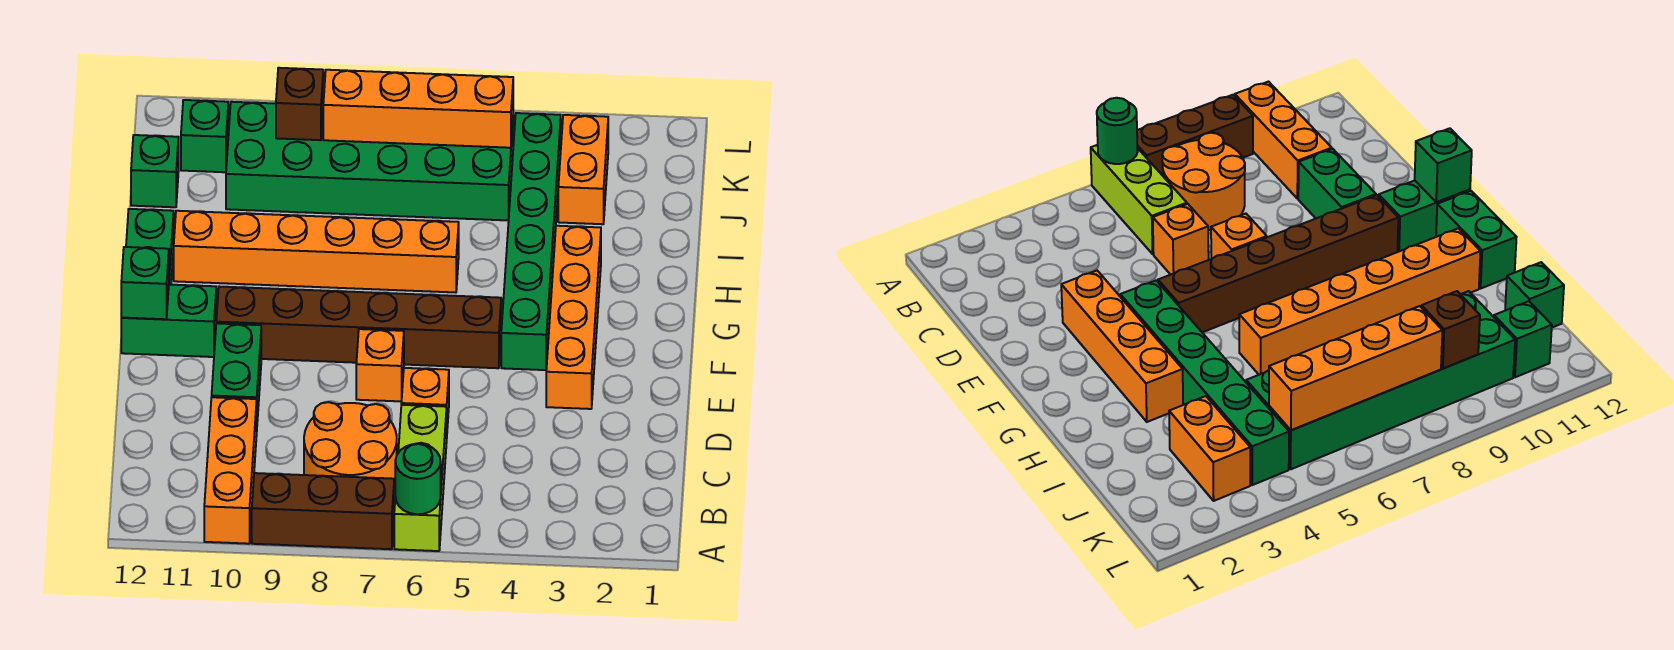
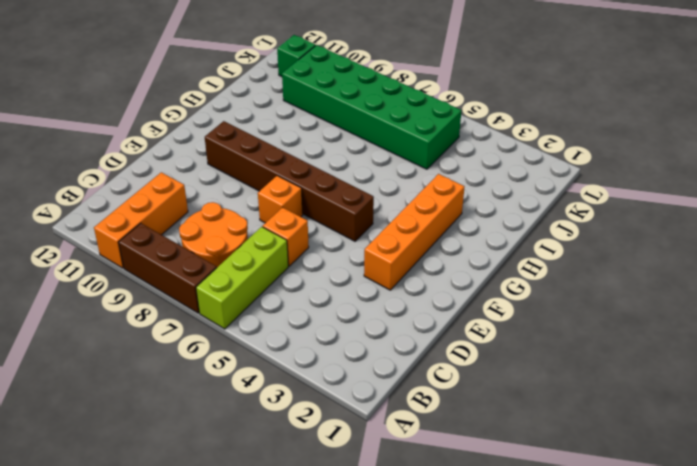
none -> green 1x2 brick [212,323,261,421]
none -> green 1x6 brick [501,113,561,370]
none -> green 1x2 brick [121,285,216,357]

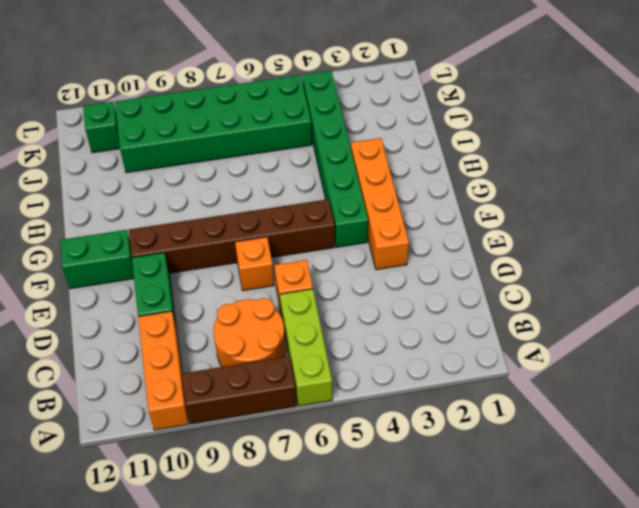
none -> green 1x2 brick [126,209,174,285]
none -> orange 1x6 brick [174,211,459,292]
none -> orange 1x2 brick [558,115,608,224]

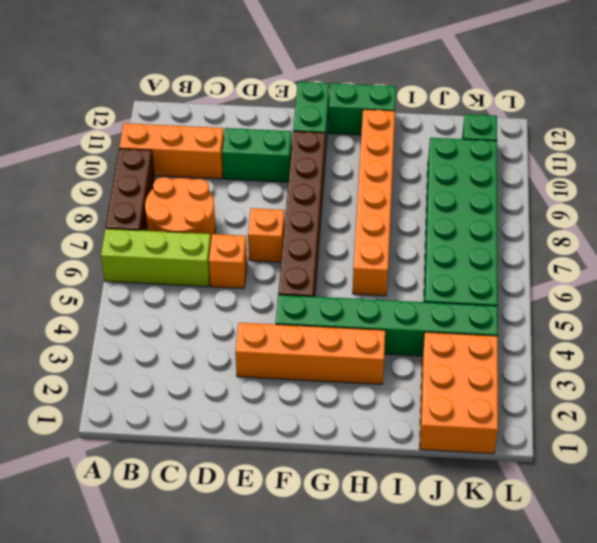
orange 2x3 brick [420,332,498,454] -> orange 1x2 brick [558,115,608,224]
none -> green 1x1 brick [131,135,179,207]
none -> green 1x1 round brick [395,444,441,514]
none -> green 1x1 brick [121,247,169,319]

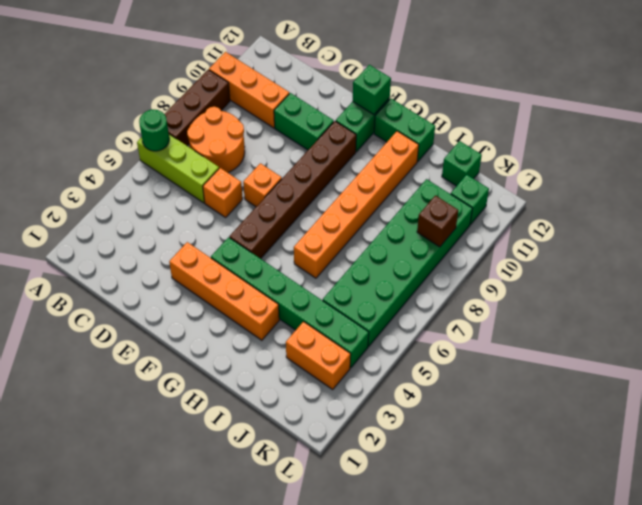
none -> orange 1x4 brick [323,70,513,148]

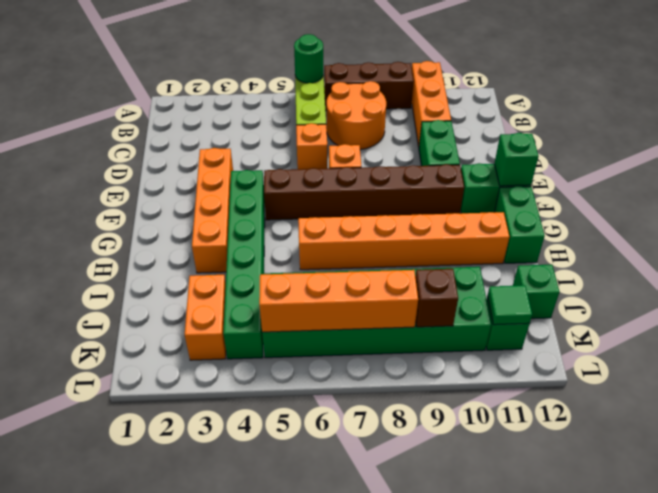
green 1x1 tile [488,285,532,325] -> none

